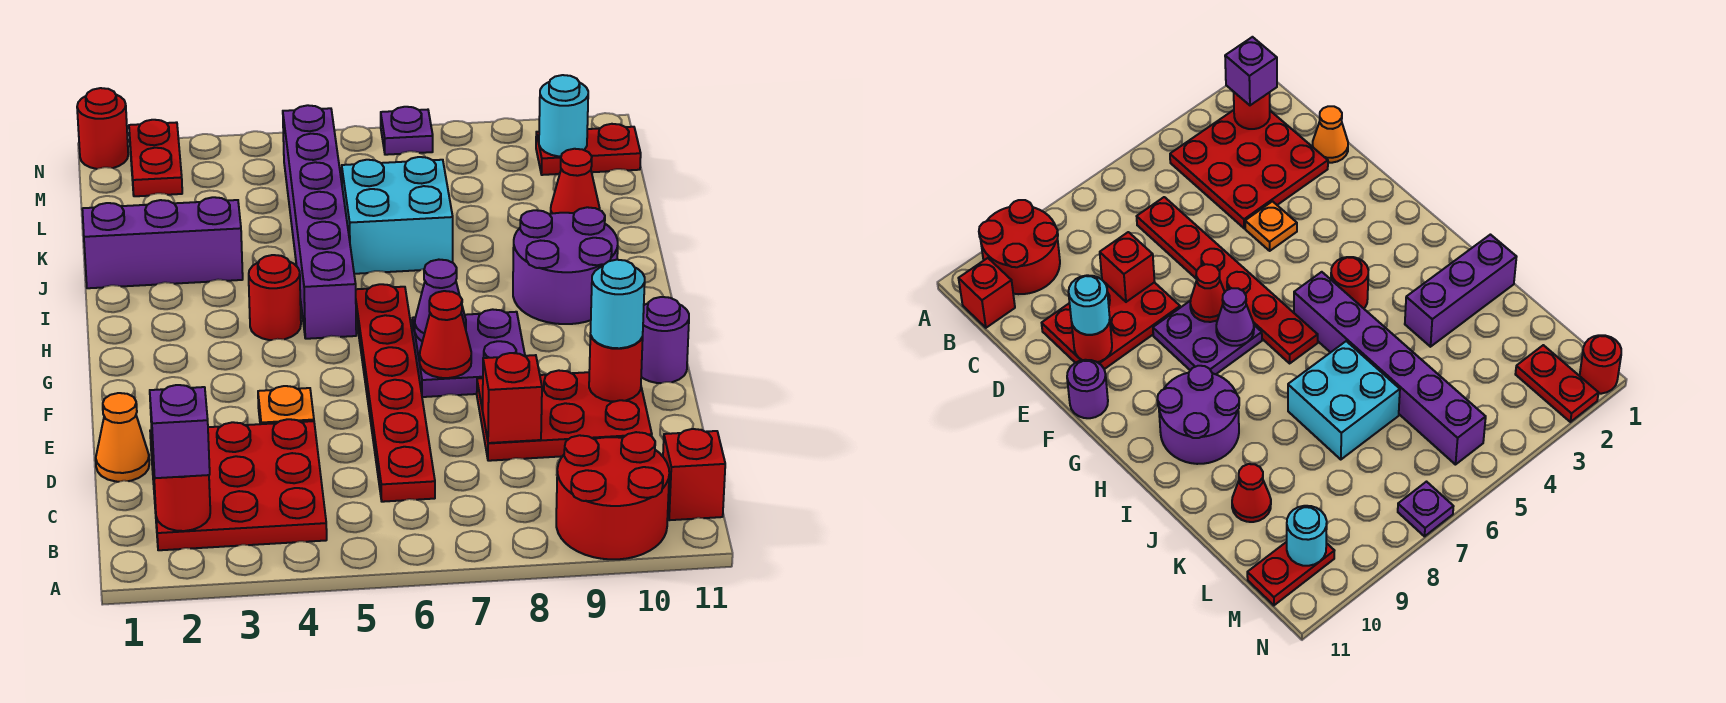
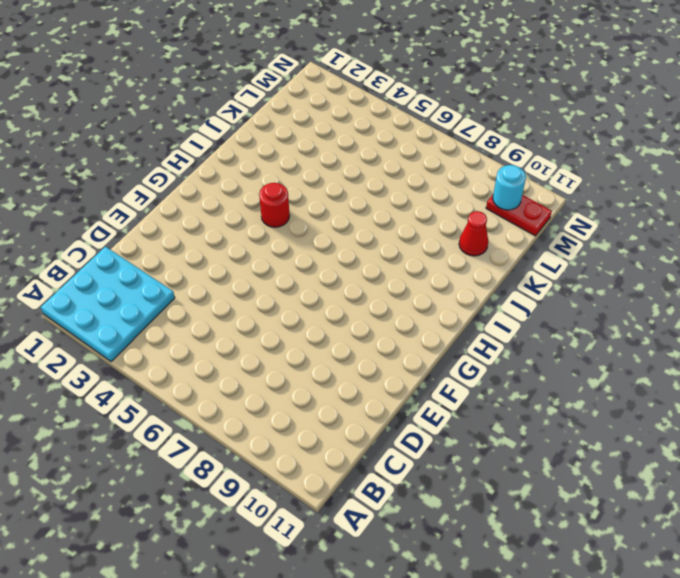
cyan 3x3 plate [41,247,175,362] -> red 3x3 plate [150,419,327,550]
none -> red 2x2 round brick [556,432,669,559]
none -> red 1x1 brick [663,429,725,520]
none -> red 1x6 plate [356,284,435,502]

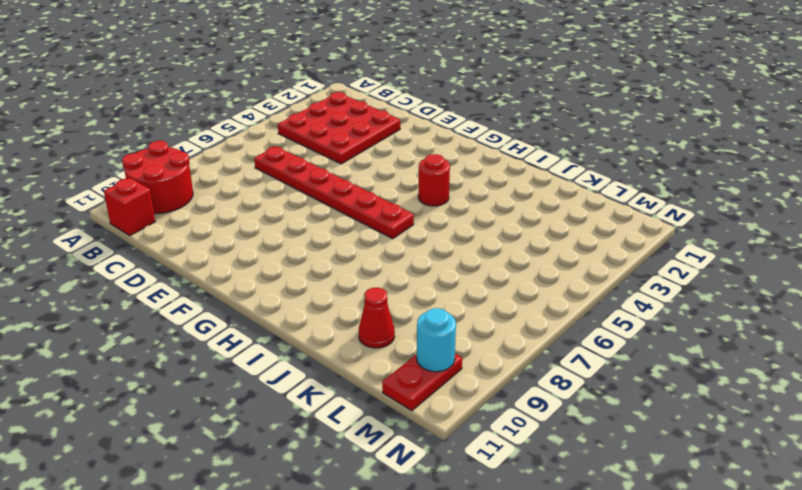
none -> orange 1x1 cone [96,393,149,482]
none -> red 2x3 plate [477,370,652,461]
none -> orange 1x1 plate [258,386,314,424]

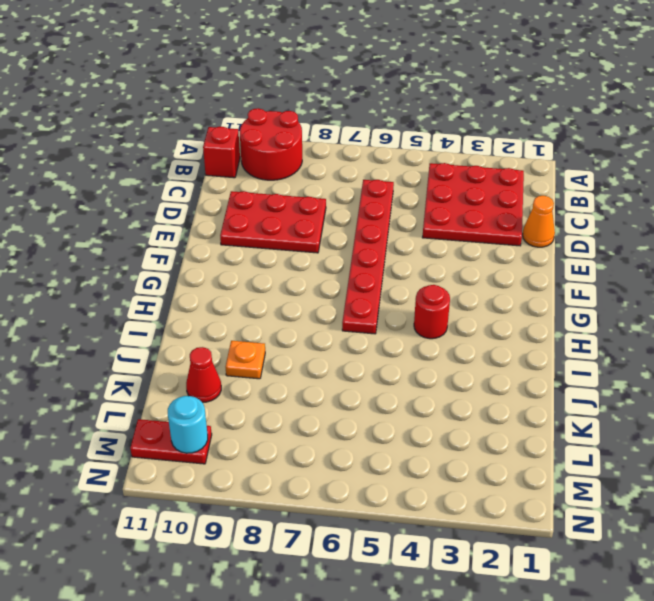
orange 1x1 plate [226,341,265,379] -> orange 1x1 plate moved to [258,386,314,424]
none -> purple 2x2 plate [412,309,525,397]
none -> purple 1x1 round brick [641,297,689,383]
none -> purple 1x6 brick [283,105,356,339]

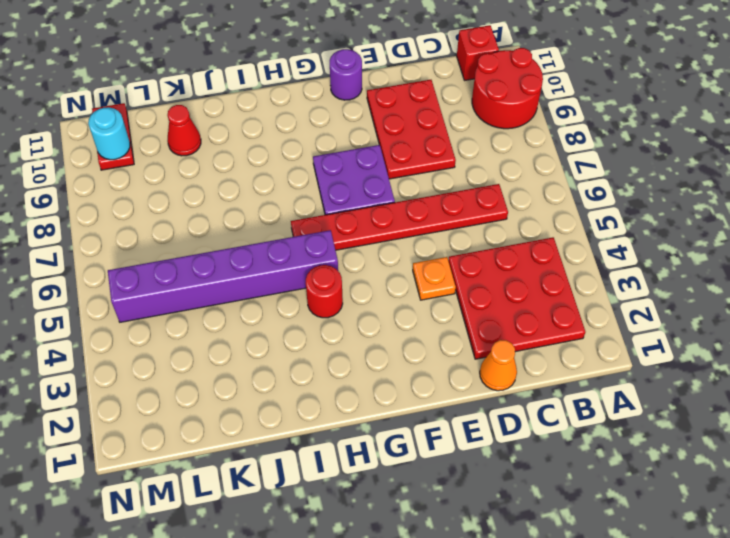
none -> purple 2x2 round brick [513,207,618,324]
none -> purple 1x3 brick [82,197,243,288]
none -> cyan 2x2 brick [342,157,453,274]

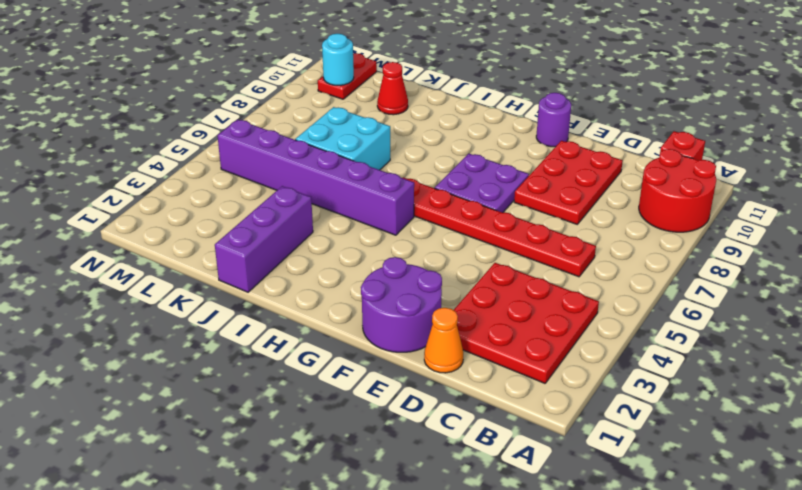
purple 2x2 round brick [361,257,442,352] -> purple 2x2 round brick moved to [513,207,618,324]
none -> orange 1x1 plate [258,386,314,424]
none -> red 1x1 round brick [249,255,301,340]
none -> red 1x2 plate [129,120,182,196]

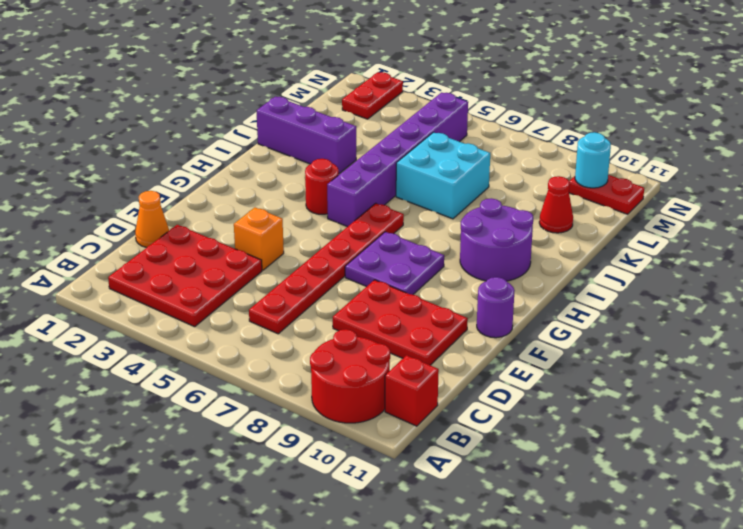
orange 1x1 brick [234,208,284,270] -> orange 1x1 plate [258,386,314,424]
none -> red 1x1 round brick [77,88,128,169]
none -> purple 1x1 plate [381,107,433,155]
none -> red 1x1 round brick [154,475,210,531]

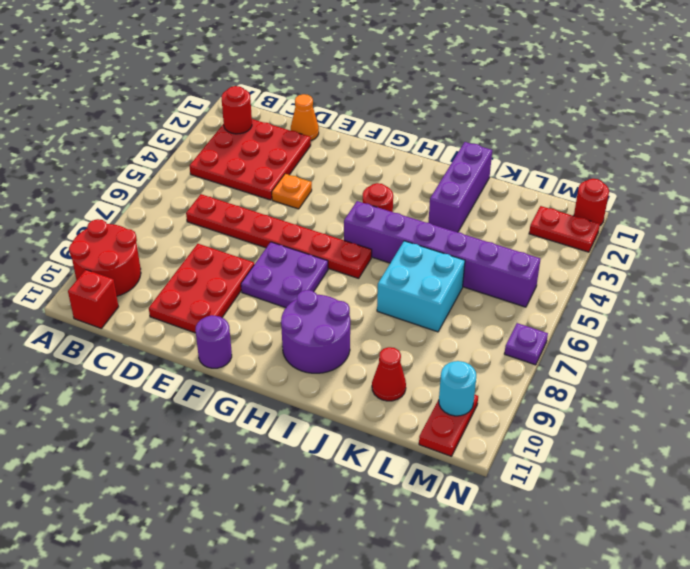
none -> red 1x1 brick [483,353,542,443]
none -> red 1x1 round brick [589,335,643,402]
none -> red 1x1 cone [420,291,471,378]

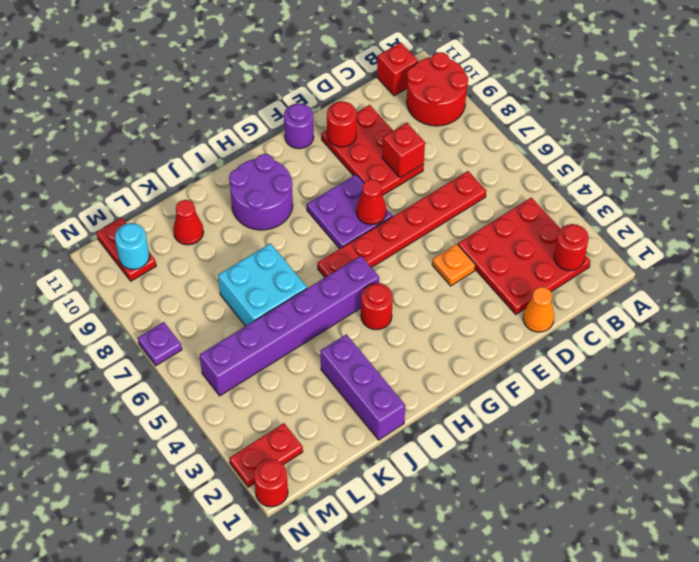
none -> purple 1x1 cone [415,260,466,341]
none -> purple 1x1 brick [150,385,210,478]
none -> cyan 1x1 round brick [590,260,645,348]

